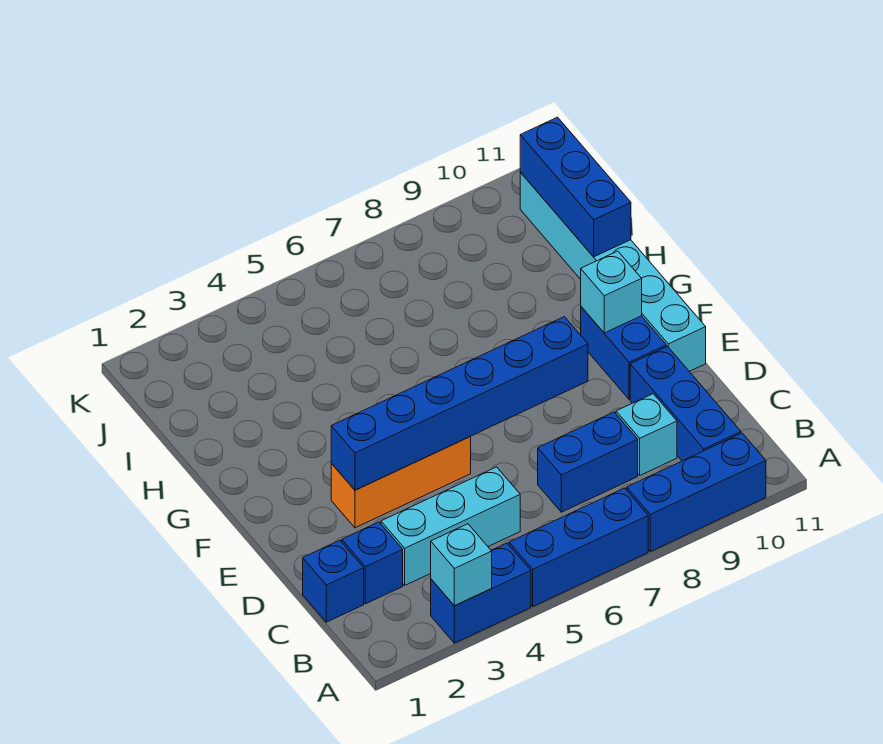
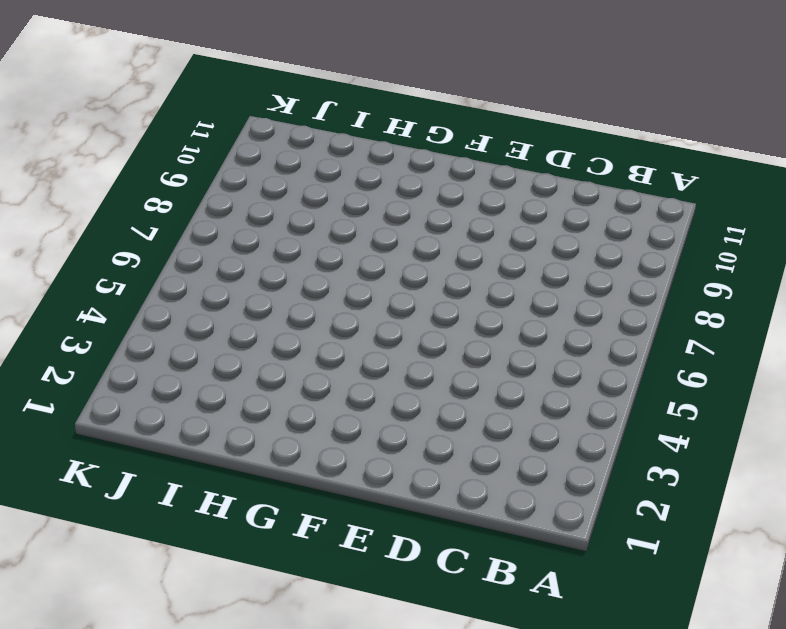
none -> blue 1x2 brick [431,543,531,643]
none -> blue 1x3 brick [509,488,648,606]
none -> blue 1x3 brick [627,433,766,552]

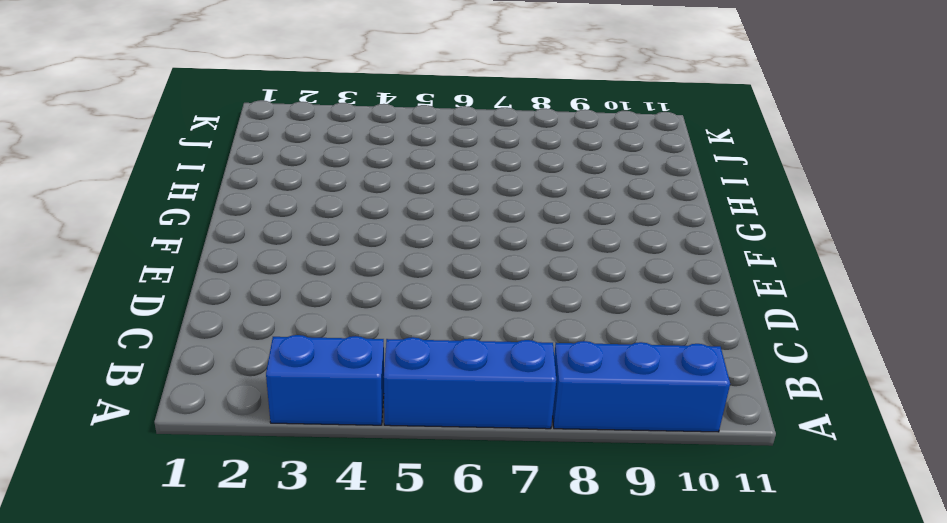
none -> blue 1x3 brick [630,347,741,461]
none -> blue 1x1 brick [303,540,364,622]
none -> blue 1x1 brick [342,522,403,604]

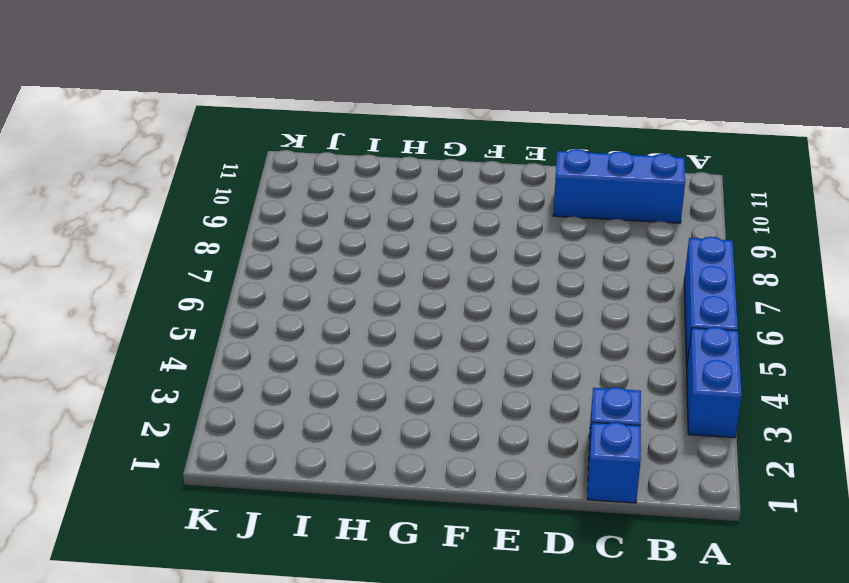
none -> blue 1x3 brick [627,433,766,552]
none -> cyan 1x3 brick [381,467,520,585]
none -> blue 1x2 brick [538,412,638,512]

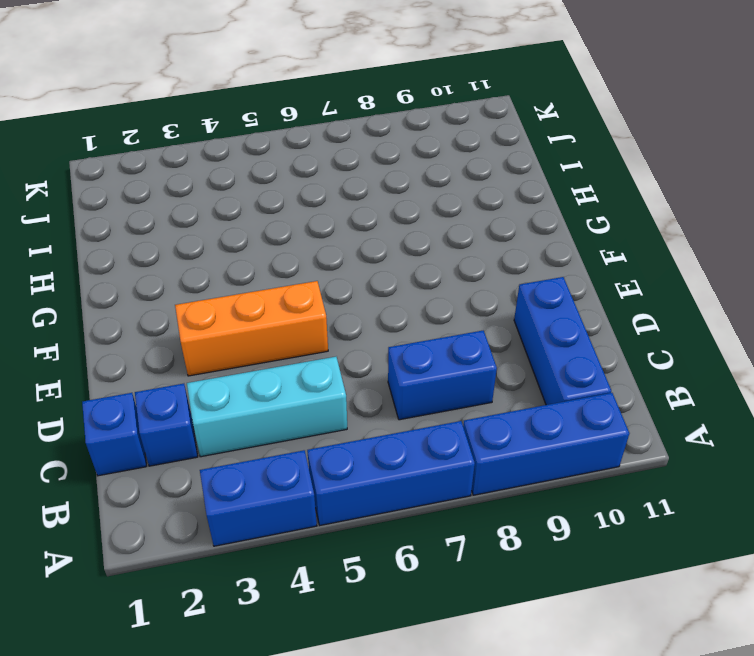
none -> cyan 1x1 brick [616,394,677,475]
none -> blue 1x2 brick [581,307,666,400]
none -> cyan 1x6 brick [520,172,706,371]

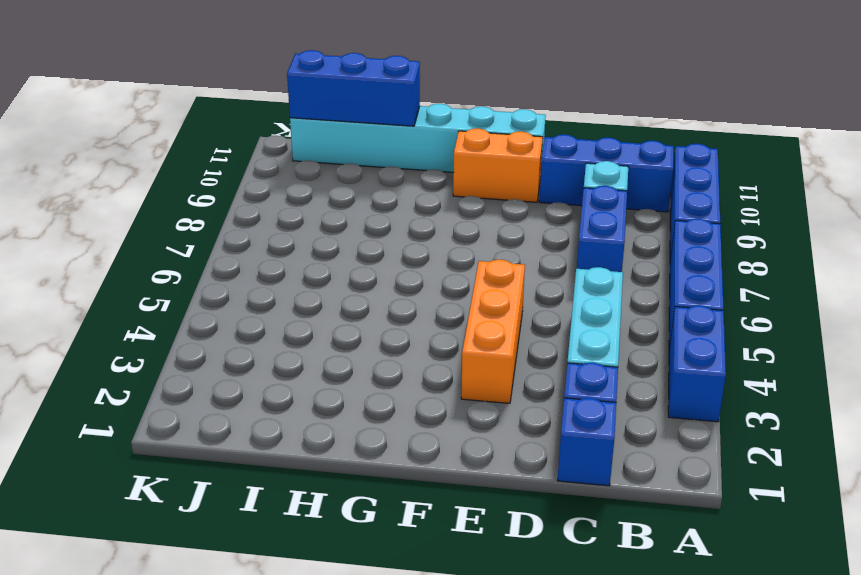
orange 1x2 brick [453,128,543,202] -> blue 1x2 brick [581,307,666,400]
none -> cyan 1x1 brick [431,524,492,606]
none -> blue 1x6 brick [331,317,588,490]
none -> cyan 1x1 brick [581,251,642,333]

